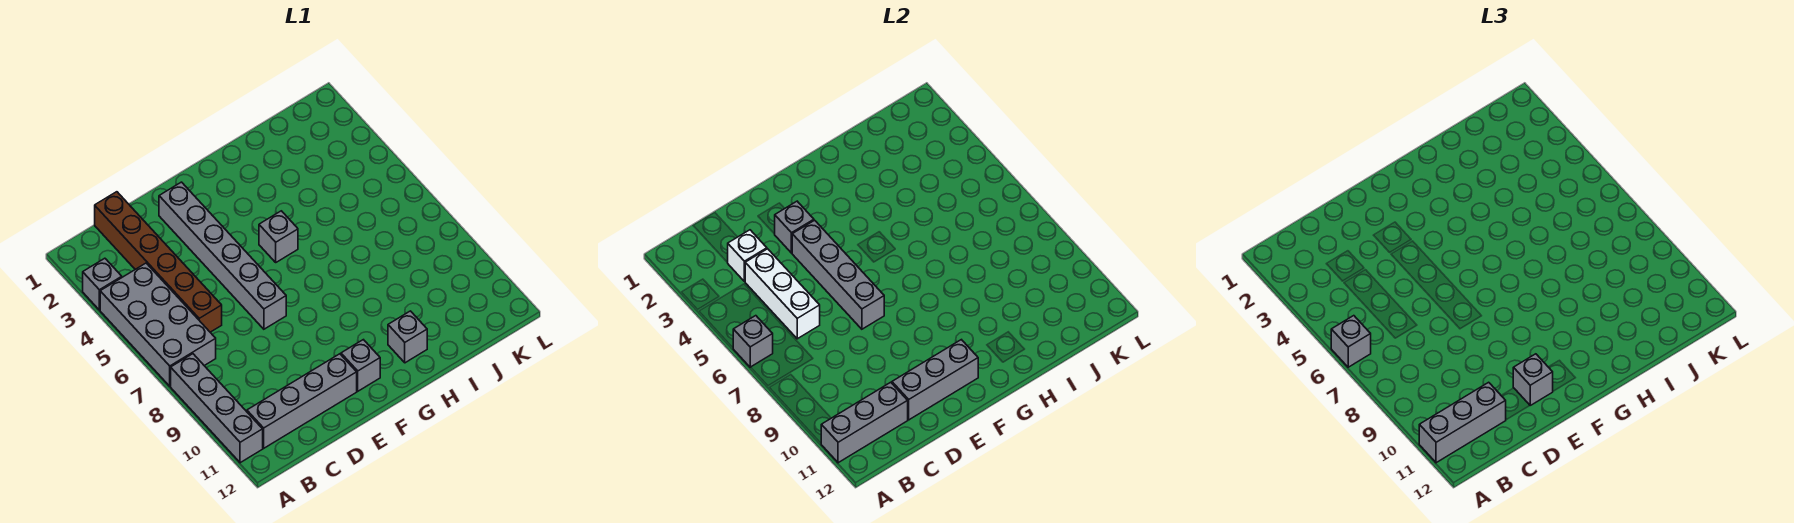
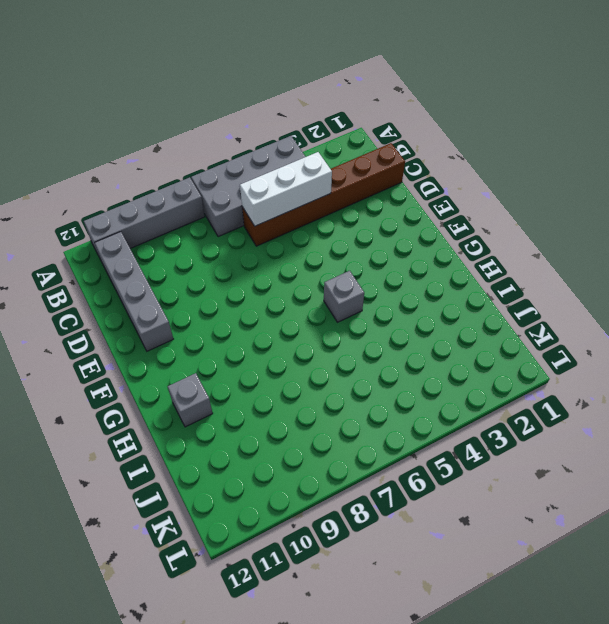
none -> grey 1x1 brick [83,258,122,310]
none -> grey 1x6 brick [159,182,286,329]
none -> grey 1x1 brick [341,340,380,391]

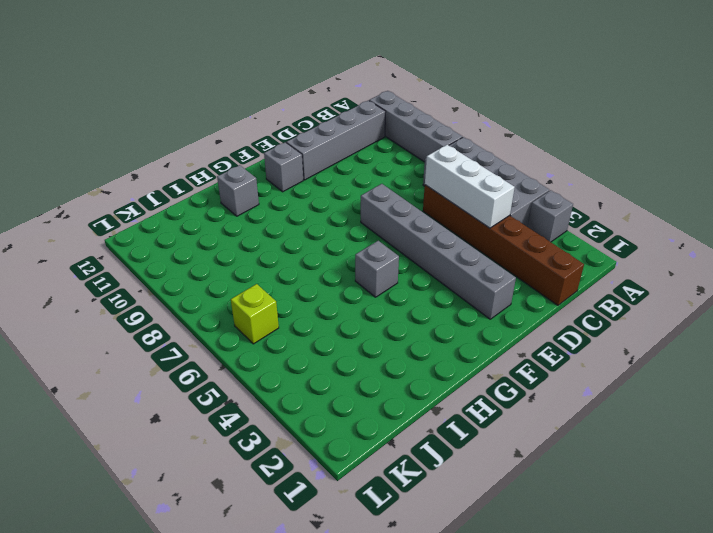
lime 1x1 brick [231,284,279,344] -> none
none -> grey 1x1 brick [733,316,773,367]
none -> grey 1x3 brick [821,382,908,463]
none -> white 1x1 brick [728,230,767,281]

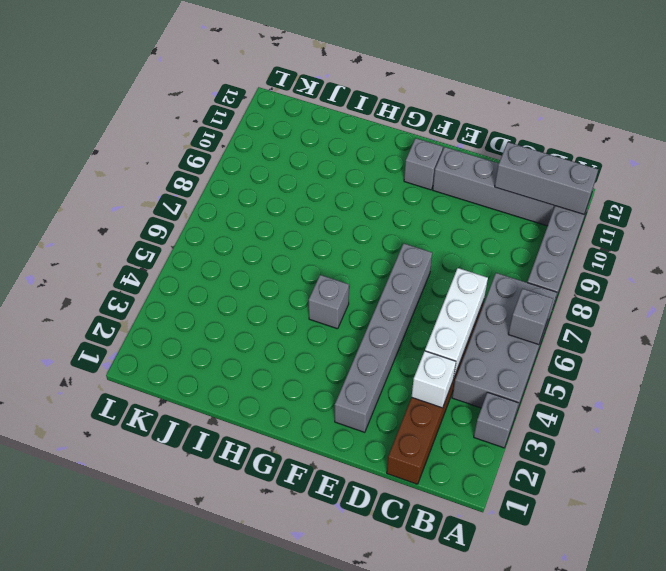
none -> grey 1x1 brick [388,311,427,363]
none -> grey 1x3 brick [892,340,978,420]
none -> grey 1x1 brick [775,201,814,253]

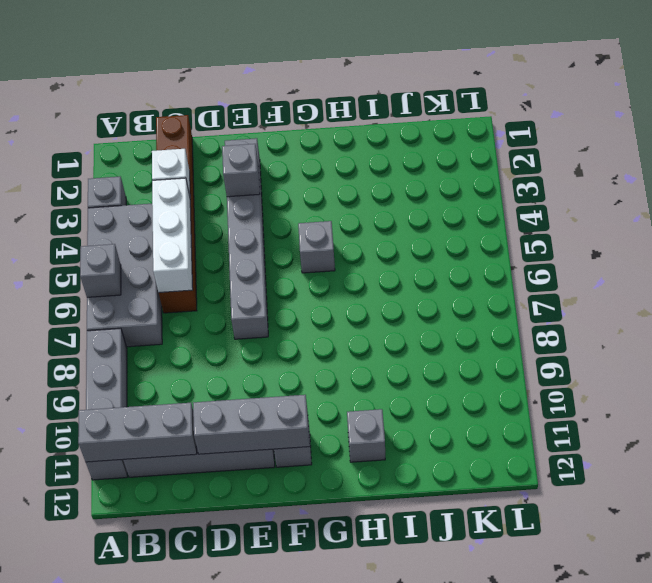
none -> grey 1x4 brick [792,220,884,329]
none -> grey 1x1 brick [1331,316,1371,367]
none -> grey 1x3 brick [1419,382,1506,463]

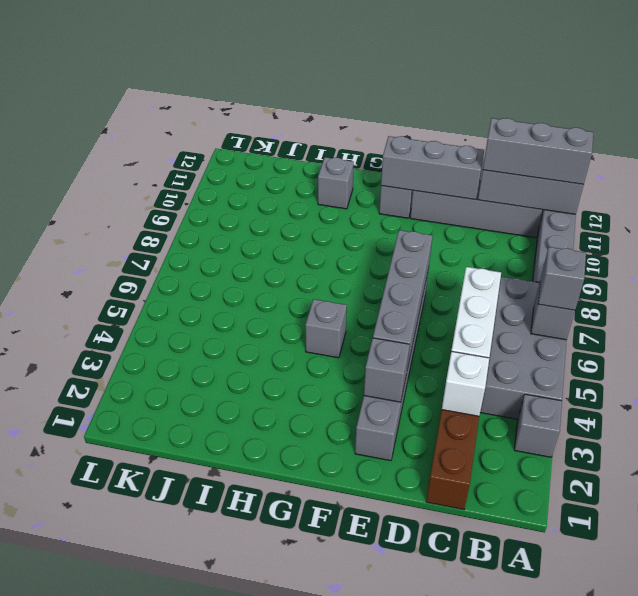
none -> grey 1x1 brick [1513,354,1553,405]

